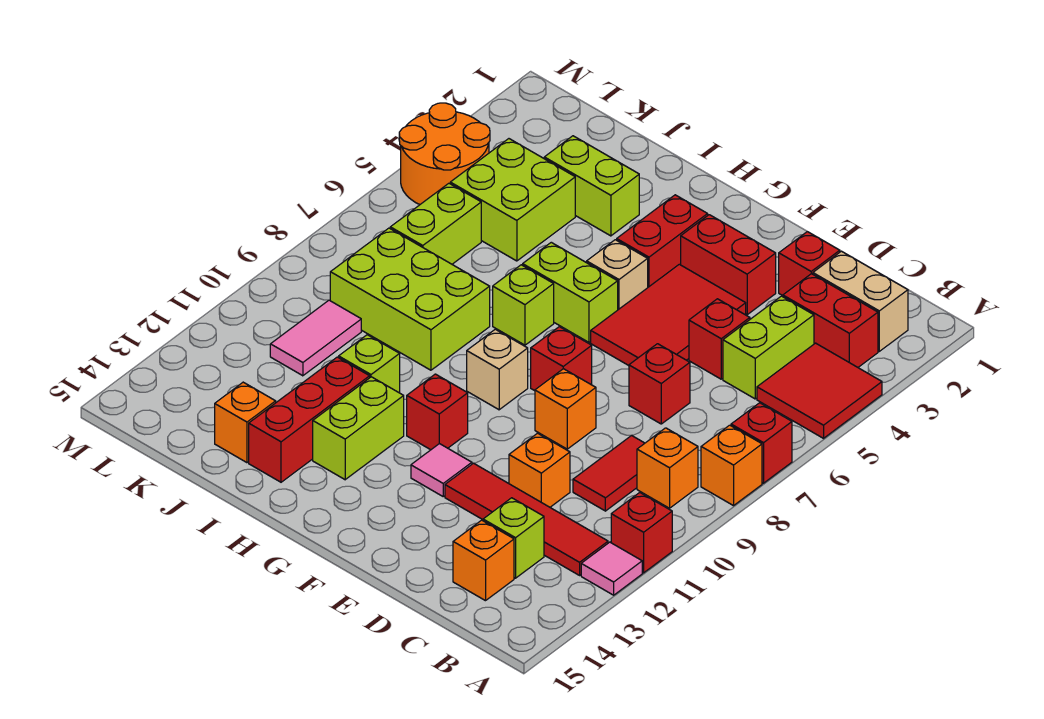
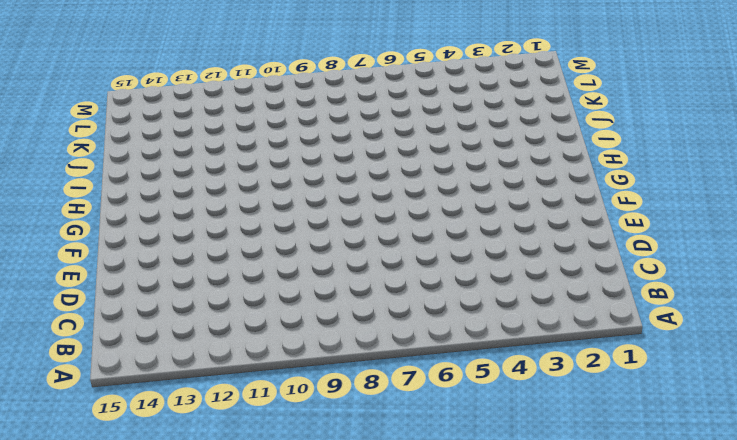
none -> red 2x2 tile [757,343,882,438]
none -> red 1x1 brick [731,403,792,483]
none -> orange 1x1 brick [701,425,762,506]
none -> red 1x1 brick [611,493,672,573]

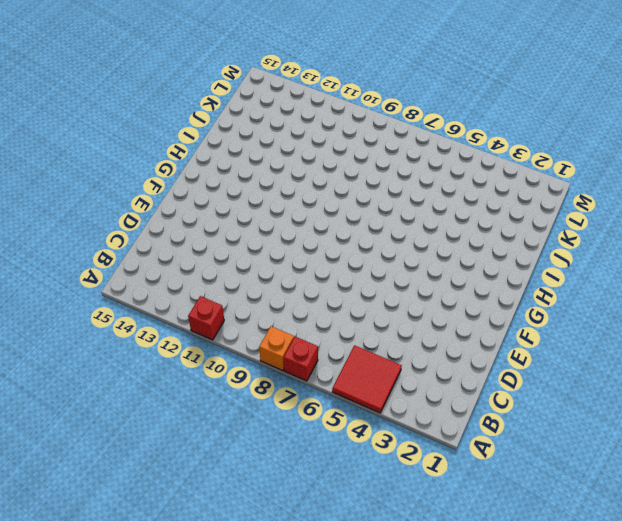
none -> pink 1x1 tile [581,542,642,595]
none -> tan 1x2 brick [813,251,908,351]
none -> red 1x2 brick [783,274,878,367]
none -> orange 1x1 brick [637,428,698,508]

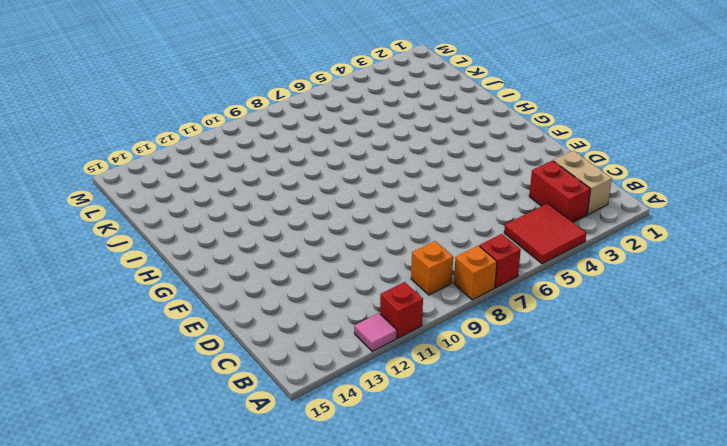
none -> red 1x4 tile [445,463,608,575]
none -> lime 1x2 brick [723,296,814,399]
none -> red 1x2 tile [573,435,645,511]
none -> lime 1x1 brick [483,498,544,578]

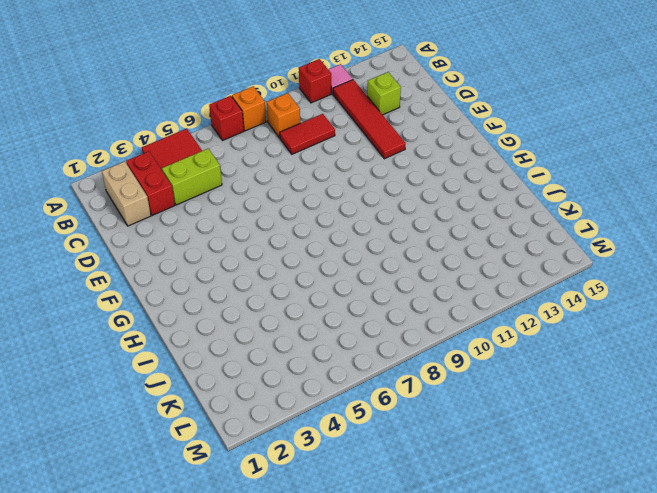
none -> orange 1x1 brick [453,520,514,601]
none -> red 1x1 brick [779,232,840,296]
none -> red 1x1 brick [689,299,750,379]
none -> red 1x1 brick [629,344,690,424]

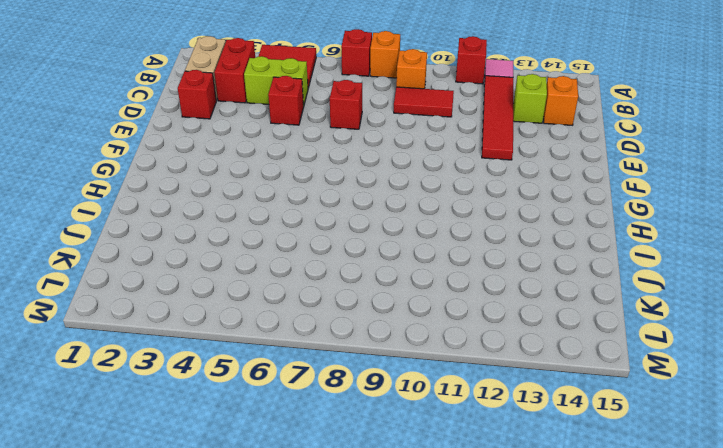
none -> orange 1x1 brick [509,433,570,507]
none -> red 1x2 brick [681,215,776,315]
none -> red 2x3 tile [591,264,746,366]
none -> orange 1x1 brick [535,369,596,449]

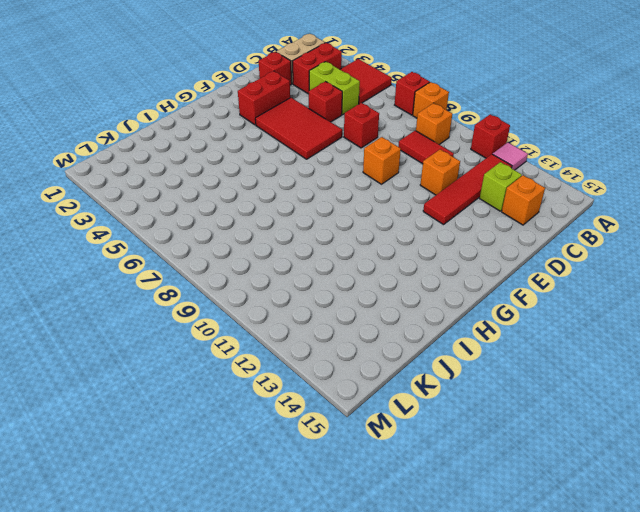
none -> red 1x1 brick [531,327,592,391]
none -> pink 1x1 tile [411,444,472,496]
none -> red 1x2 brick [617,195,708,287]
none -> tan 1x1 brick [587,240,648,310]

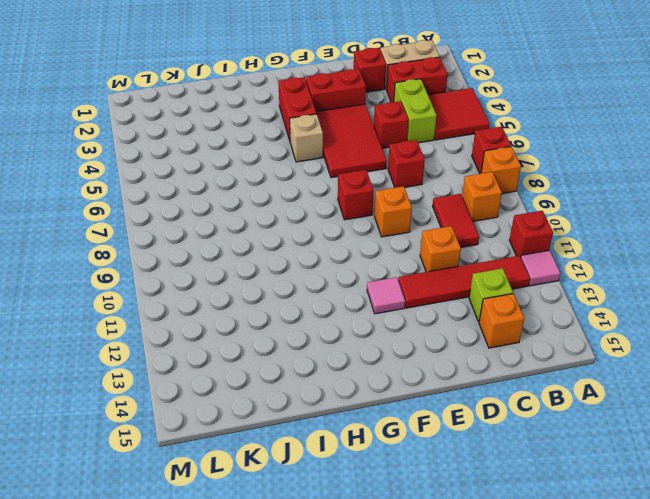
none -> lime 1x2 brick [523,242,618,342]
none -> tan 1x1 brick [467,329,528,410]
none -> red 1x1 brick [407,374,468,450]
none -> lime 1x1 brick [493,265,554,345]

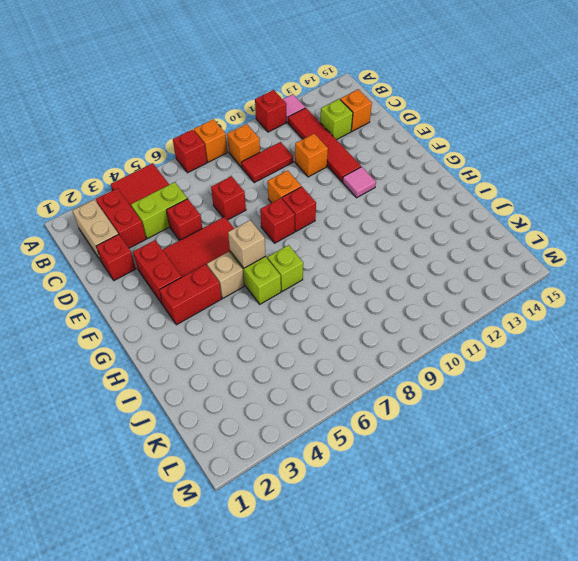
red 1x1 brick [282,187,316,231] -> red 1x1 brick moved to [407,374,468,450]
tan 1x1 brick [228,220,266,268] -> tan 1x1 brick moved to [467,329,528,410]
none -> lime 1x2 brick [313,377,404,480]
none -> lime 1x2 brick [544,136,639,236]
none -> lime 2x3 brick [330,228,490,370]
none -> lime 1x1 brick [339,335,400,393]

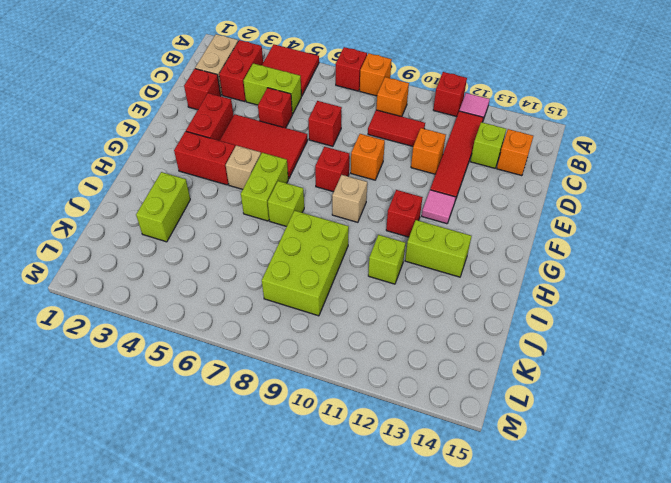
none -> red 1x3 brick [249,357,370,482]
none -> lime 2x2 brick [450,139,575,261]
none -> orange 1x1 brick [215,382,276,463]
none -> lime 1x2 brick [390,183,481,264]

